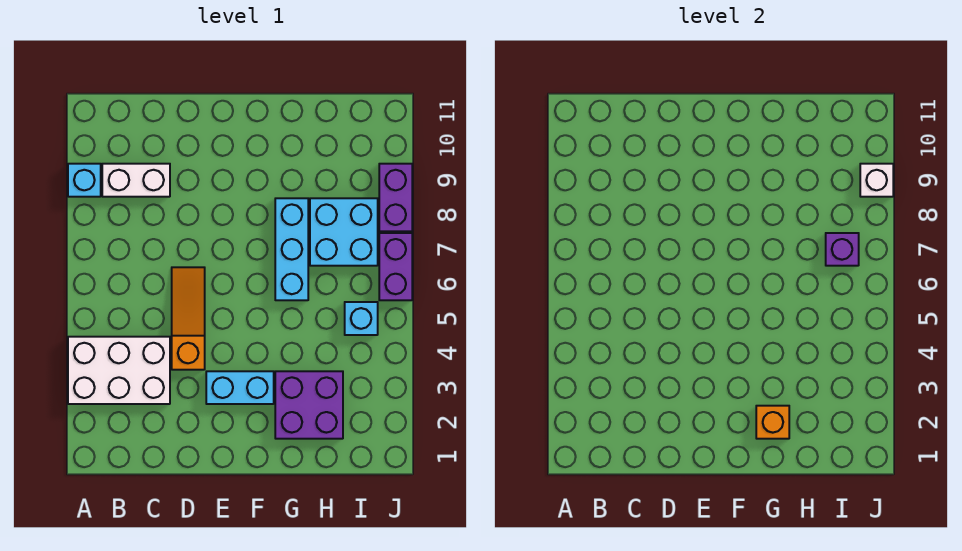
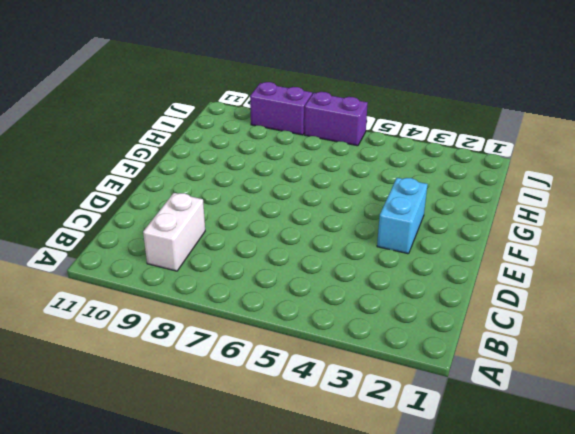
none -> white 2x3 brick [68,337,170,404]
none -> cyan 1x1 brick [68,164,101,197]
none -> orange 1x3 slope [172,267,205,370]

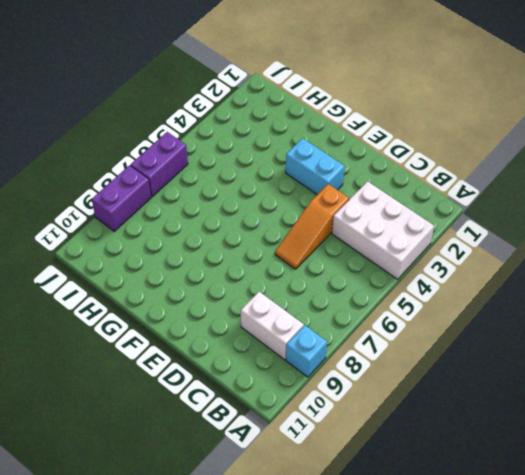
none -> purple 2x2 brick [275,371,343,439]
none -> cyan 1x3 brick [275,198,308,300]
none -> cyan 2x2 brick [310,198,378,266]

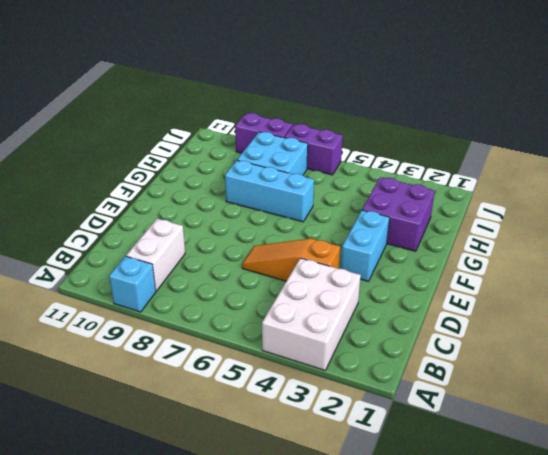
none -> cyan 1x1 brick [345,302,378,335]
none -> orange 1x1 brick [756,406,789,439]
none -> purple 1x1 brick [826,233,859,266]

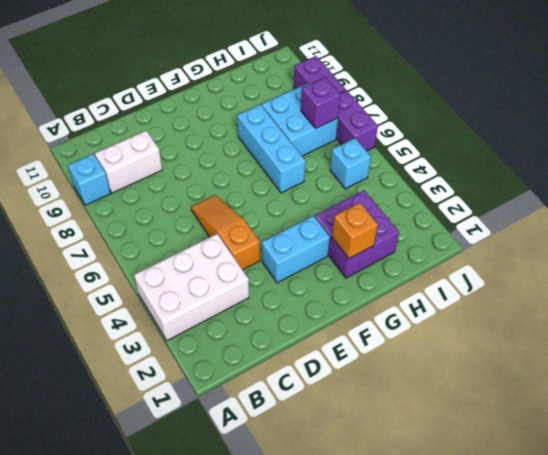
none -> white 1x1 brick [860,164,893,197]

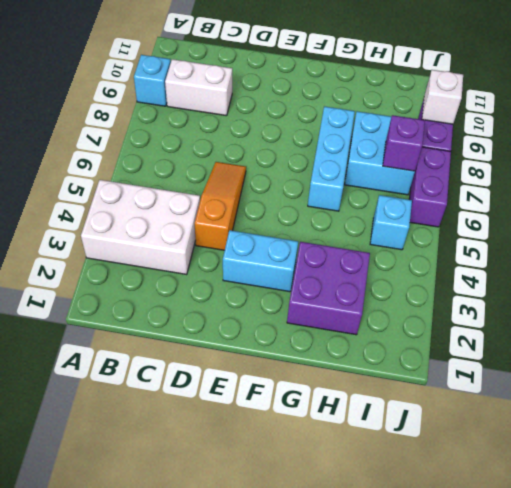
none -> orange 1x1 brick [756,406,789,439]

